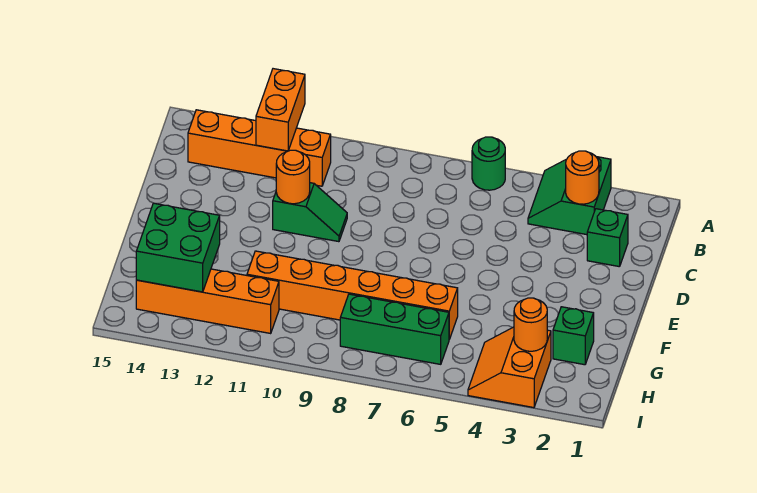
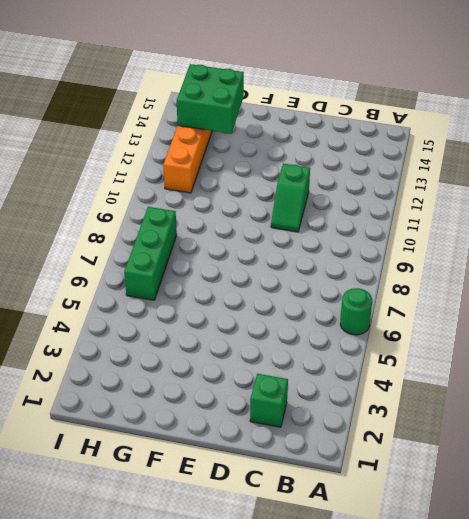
none -> green 2x2 slope [528,157,611,235]
none -> orange 1x4 brick [188,110,331,186]
none -> green 1x1 brick [553,307,594,365]

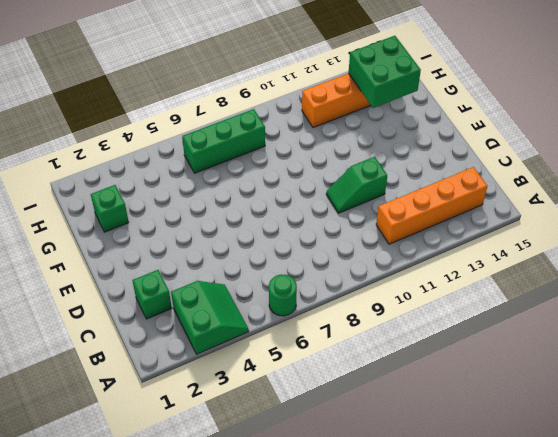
none -> orange 1x6 brick [247,251,458,339]
none -> orange 2x2 slope [468,327,551,408]
none -> orange 1x2 brick [256,69,305,151]

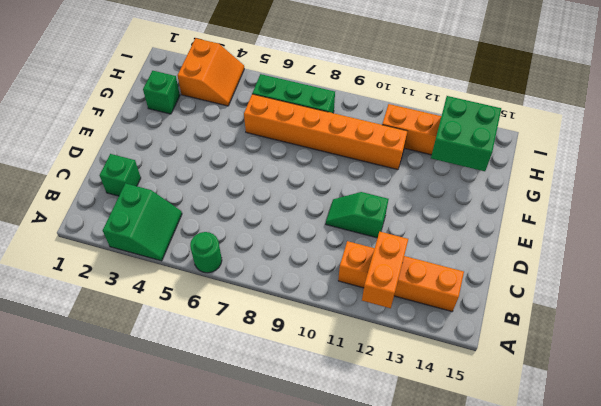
none -> orange 1x1 round brick [566,151,599,204]
none -> orange 1x1 round brick [276,150,310,204]
none -> orange 1x1 round brick [514,298,547,351]

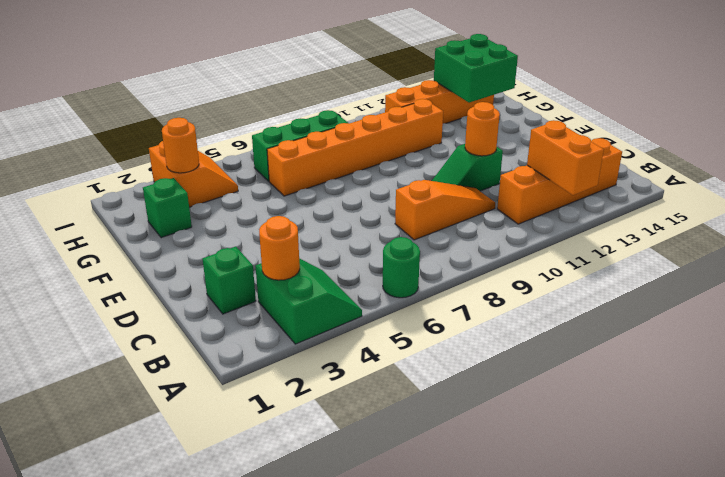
orange 1x3 slope [395,180,495,240] -> none

